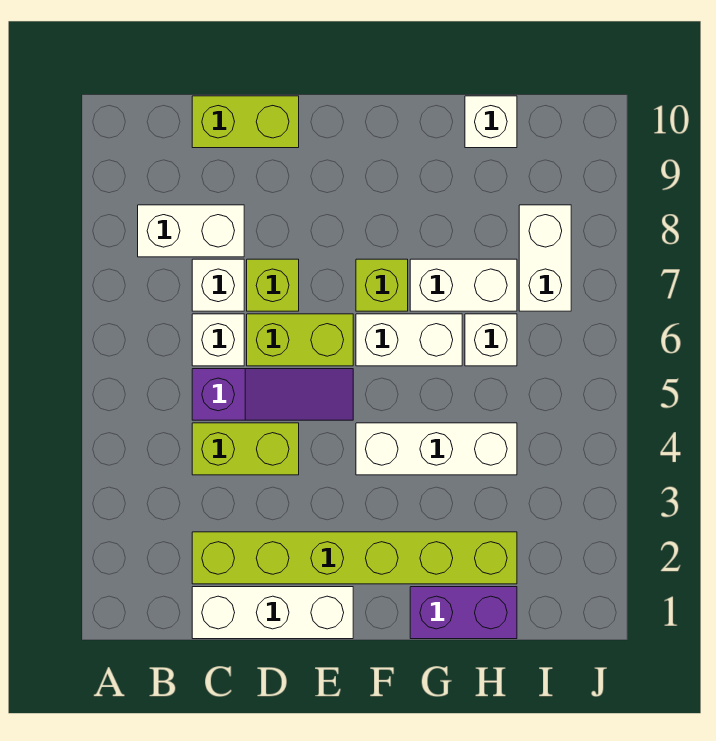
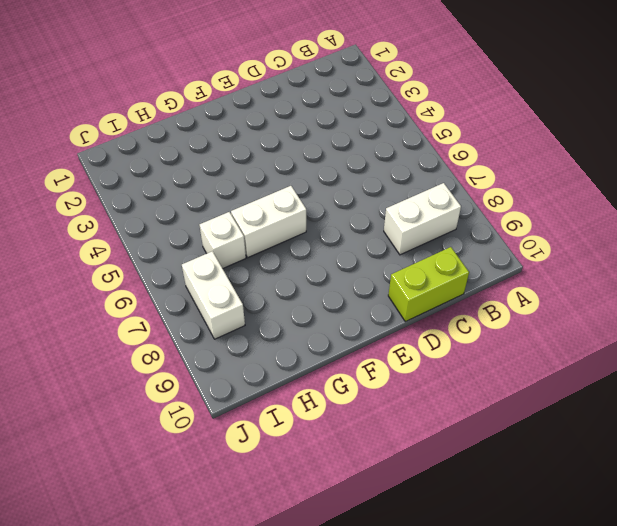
none -> white 1x3 brick [192,587,353,639]
none -> lime 1x6 brick [192,532,517,584]
none -> lime 1x2 brick [192,423,299,475]

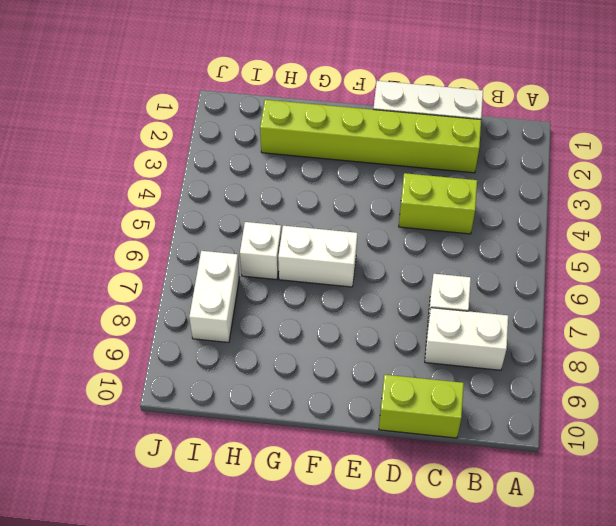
none -> purple 1x3 slope [192,369,353,420]
none -> white 1x1 brick [192,314,244,366]
none -> lime 1x2 brick [247,314,353,366]

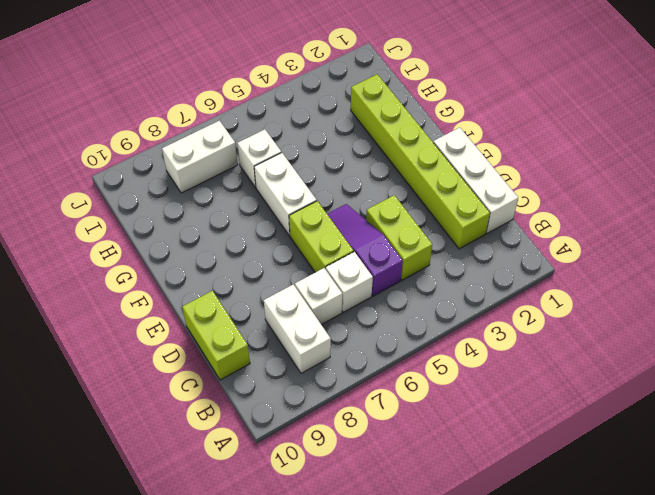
none -> lime 1x1 brick [247,259,299,311]
none -> white 1x3 brick [356,423,517,475]
none -> lime 1x1 brick [356,259,408,311]

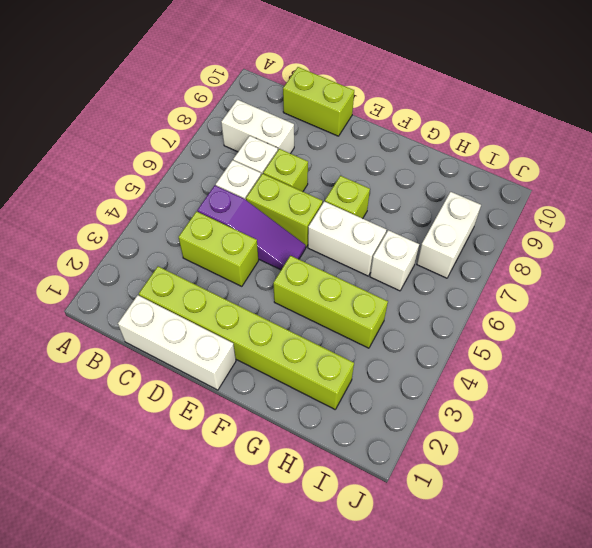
lime 1x3 brick [273,256,388,348] -> white 1x3 brick [356,423,517,475]
none -> purple 1x2 brick [410,587,517,639]
none -> white 1x2 brick [410,259,517,311]
none -> white 1x1 brick [465,96,517,148]

